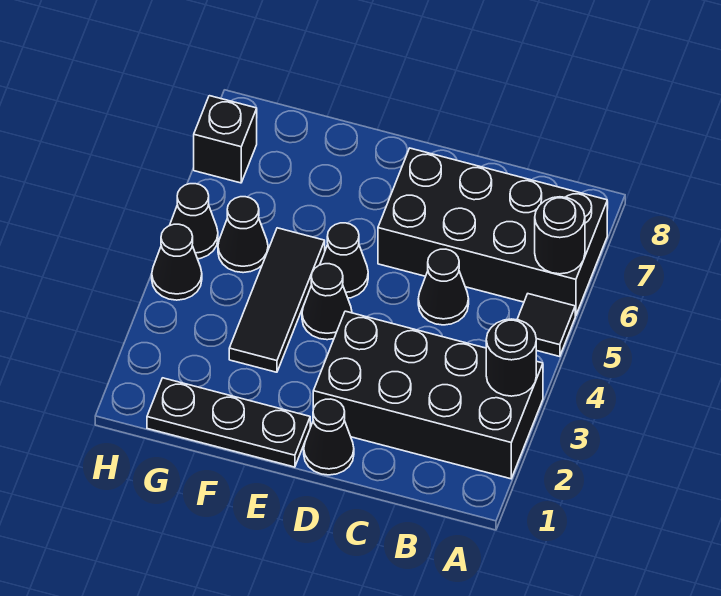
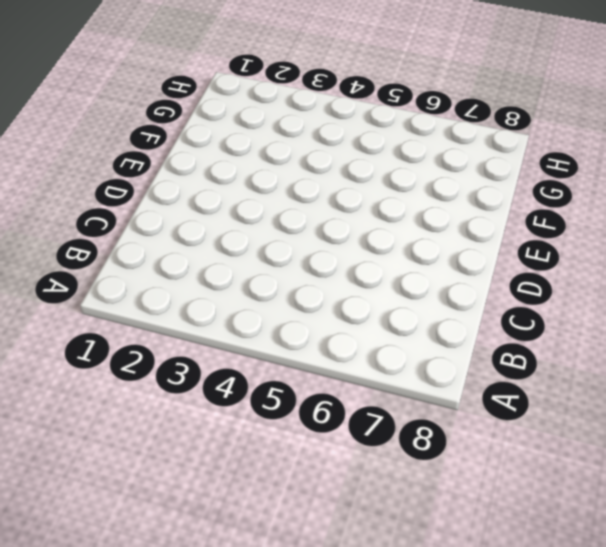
none -> black 2x4 brick [313,311,543,479]
none -> black 1x1 tile [517,294,575,357]
none -> black 2x4 brick [378,148,607,316]

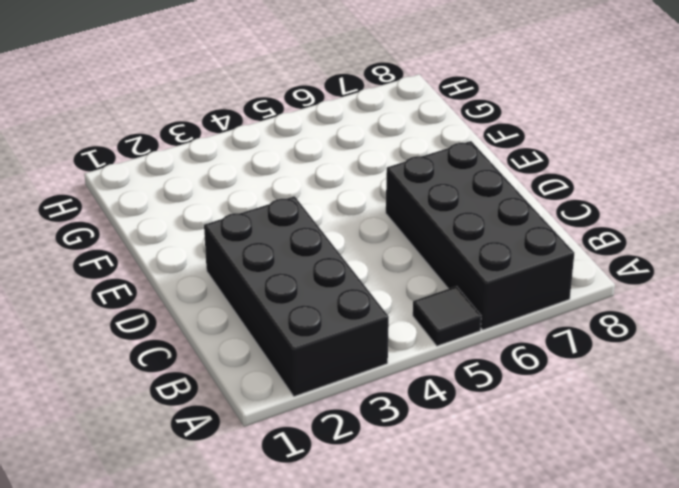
none -> black 1x1 cone [418,249,469,325]
none -> black 1x1 cone [304,399,354,475]
none -> black 1x3 plate [147,378,310,467]

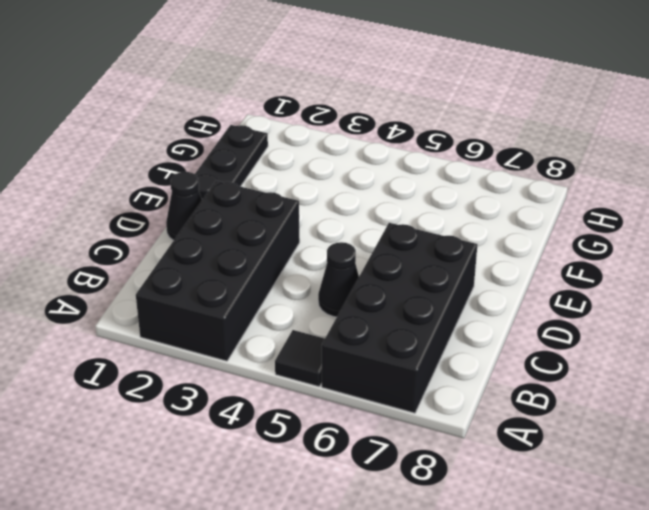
none -> black 1x1 cone [302,264,352,340]
none -> black 1x1 cone [320,223,368,298]
none -> black 1x3 tile [229,228,325,372]

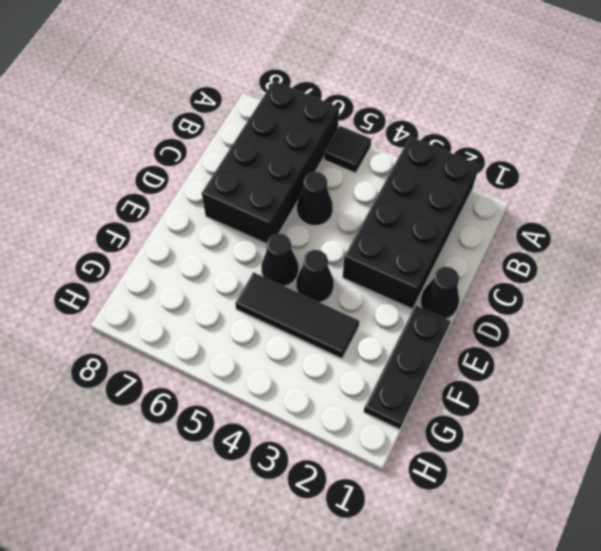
none -> black 1x1 cone [218,197,268,273]
none -> black 1x1 cone [152,224,202,300]
none -> black 1x1 cone [170,184,218,259]

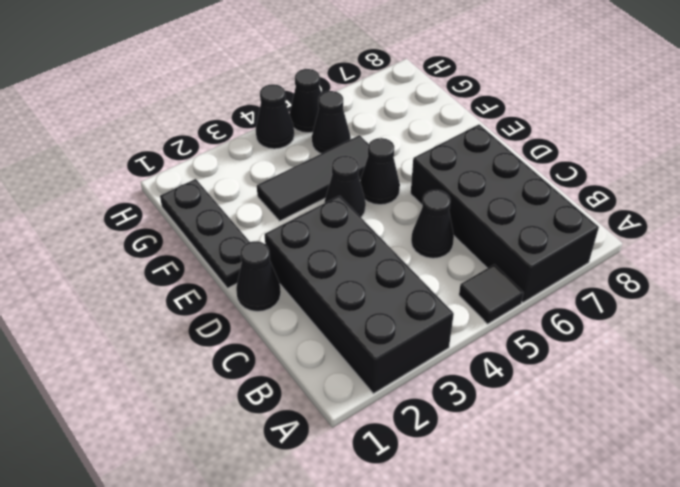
none -> black 1x1 brick [194,96,257,183]
none -> black 1x1 round brick [486,319,536,396]
none -> black 1x1 round brick [535,197,585,274]

